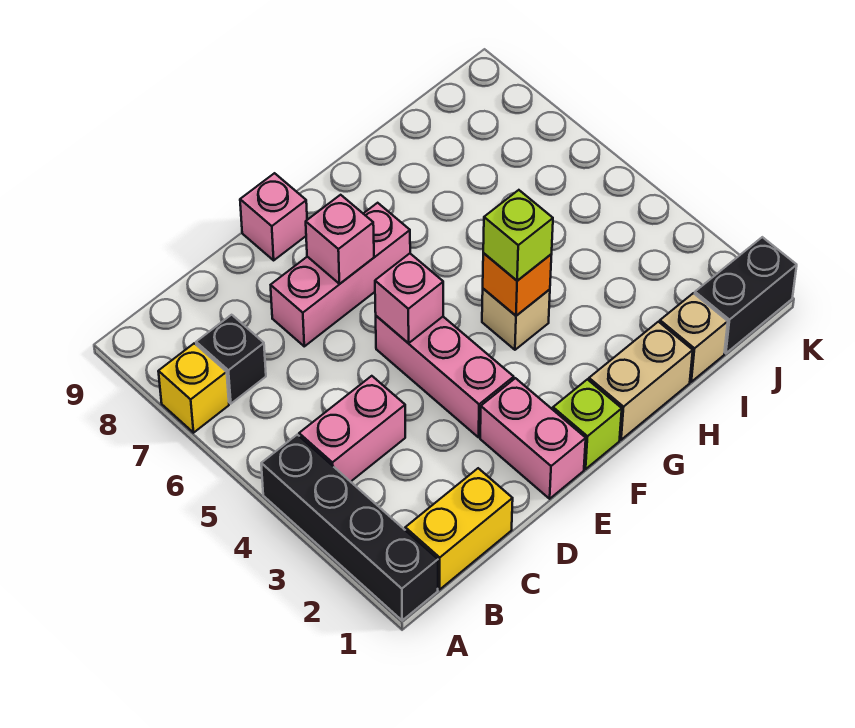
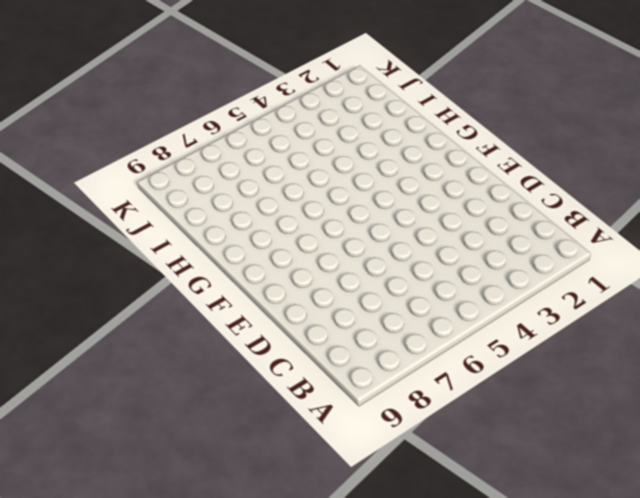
none -> black 1x4 brick [261,435,438,620]
none -> yellow 1x1 brick [158,343,229,433]
none -> yellow 1x2 brick [405,468,513,590]

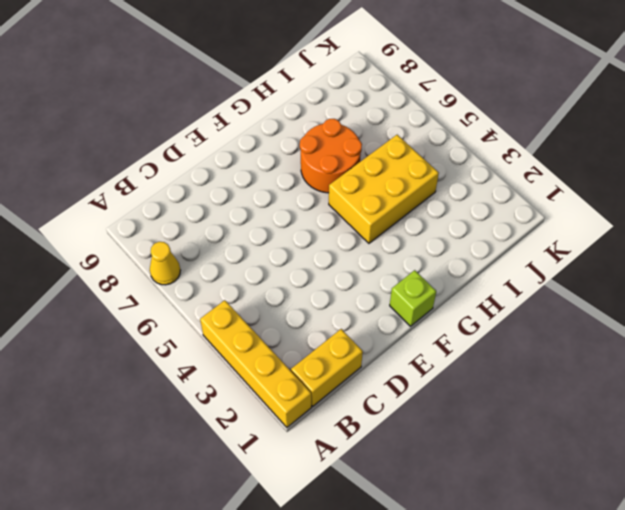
yellow 1x4 brick [200,300,311,427] -> black 1x4 brick [261,435,438,620]
yellow 1x1 cone [150,242,181,285] -> yellow 1x1 brick [158,343,229,433]
yellow 2x3 brick [329,135,439,243] -> tan 1x1 brick [482,289,550,350]
orange 2x2 round brick [300,119,362,193] -> none
none -> pink 1x2 brick [299,376,405,482]
none -> black 1x1 brick [196,315,266,404]
none -> pink 1x3 brick [271,203,410,346]

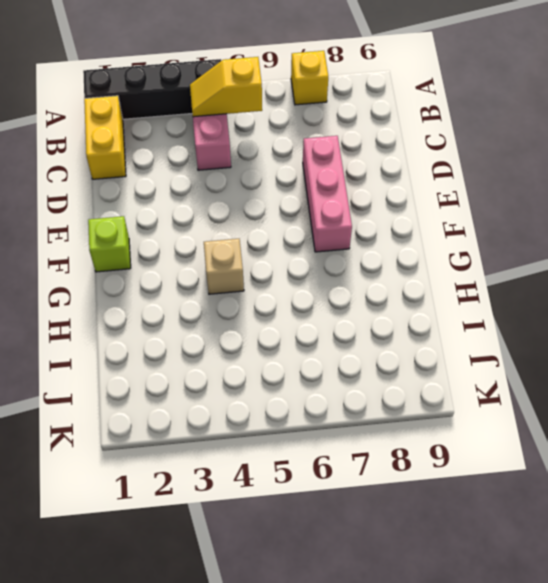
yellow 1x2 slope [190,57,262,117] -> none
none -> black 1x1 brick [196,315,266,404]
none -> pink 1x2 brick [480,378,586,499]
none -> pink 1x3 brick [376,316,514,437]

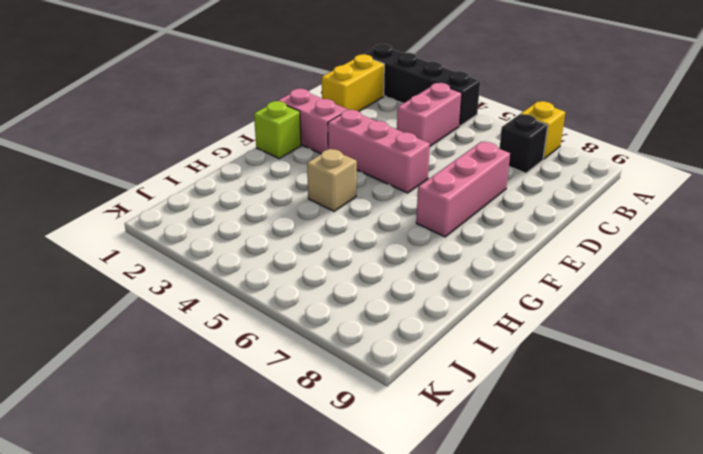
none -> pink 1x1 brick [240,173,307,260]
none -> tan 1x2 brick [589,322,693,440]
none -> tan 1x1 brick [660,293,728,382]

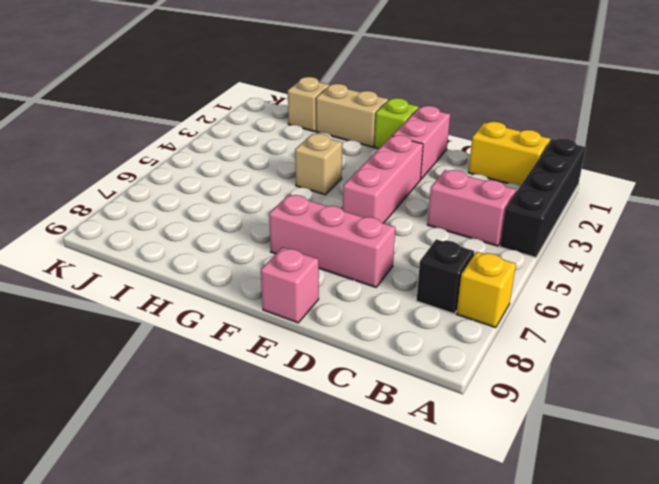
none -> black 1x2 brick [695,237,797,353]
none -> pink 1x1 brick [375,254,443,343]
none -> pink 1x1 brick [306,195,374,284]

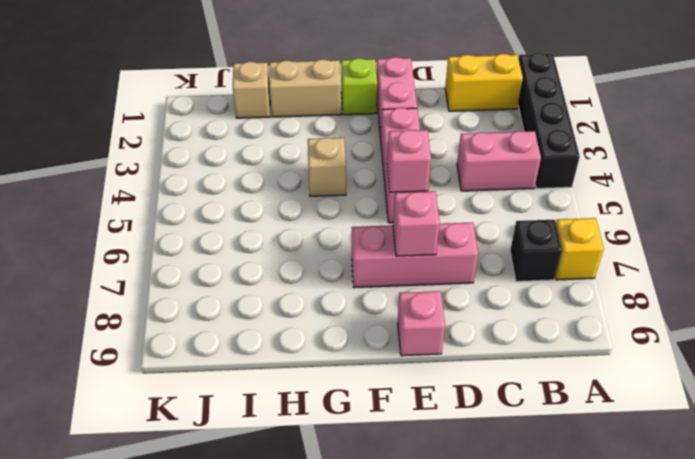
none -> black 1x2 brick [695,237,797,353]
none -> orange 1x1 brick [483,253,552,316]
none -> lime 1x1 brick [483,190,553,281]

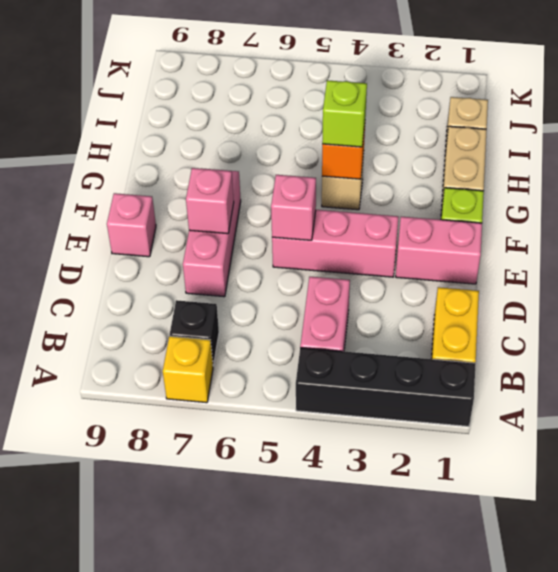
none -> black 1x2 brick [695,237,797,353]

